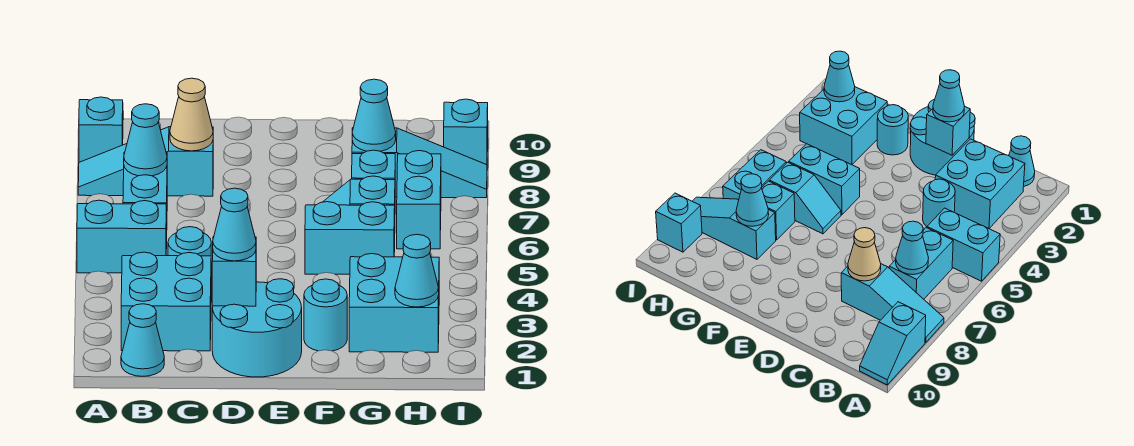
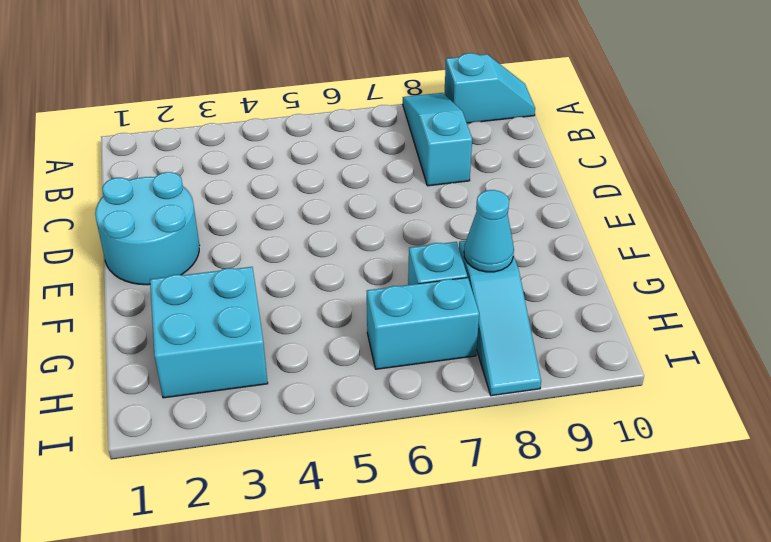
none -> cyan 1x2 brick [77,200,167,273]
none -> cyan 1x1 cone [121,304,164,376]
none -> cyan 2x2 brick [121,252,211,351]

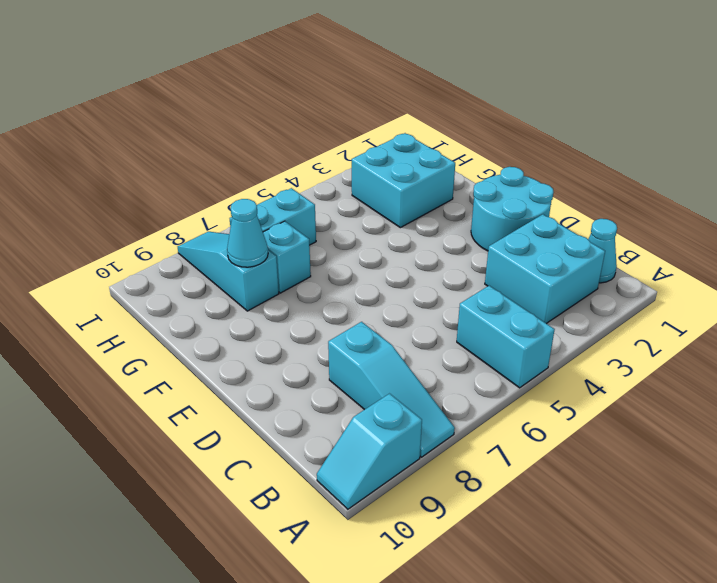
none -> cyan 1x2 brick [123,152,167,204]
none -> cyan 1x1 round brick [168,227,211,256]
none -> cyan 1x1 round brick [304,279,347,351]

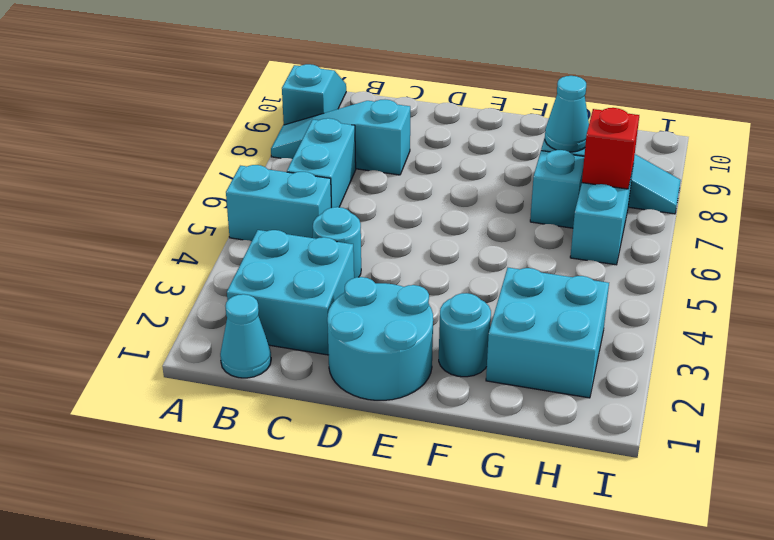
red 1x1 brick [582,108,639,189] -> none
none -> cyan 1x2 brick [305,202,395,274]
none -> cyan 1x2 slope [323,176,395,205]
none -> cyan 1x1 brick [444,99,488,165]

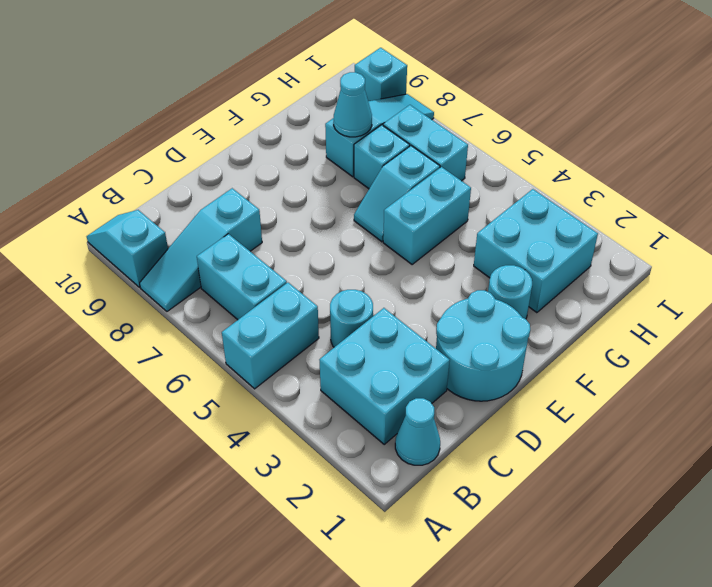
none -> cyan 1x1 cone [124,104,167,176]
none -> tan 1x1 cone [170,78,213,151]
none -> cyan 1x1 brick [212,237,256,306]

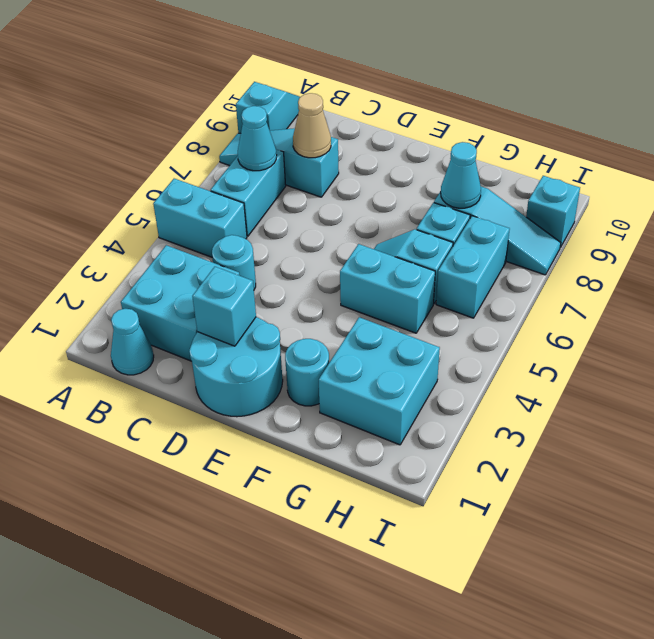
none -> cyan 1x1 cone [395,235,439,307]
none -> cyan 1x1 cone [213,188,256,261]

